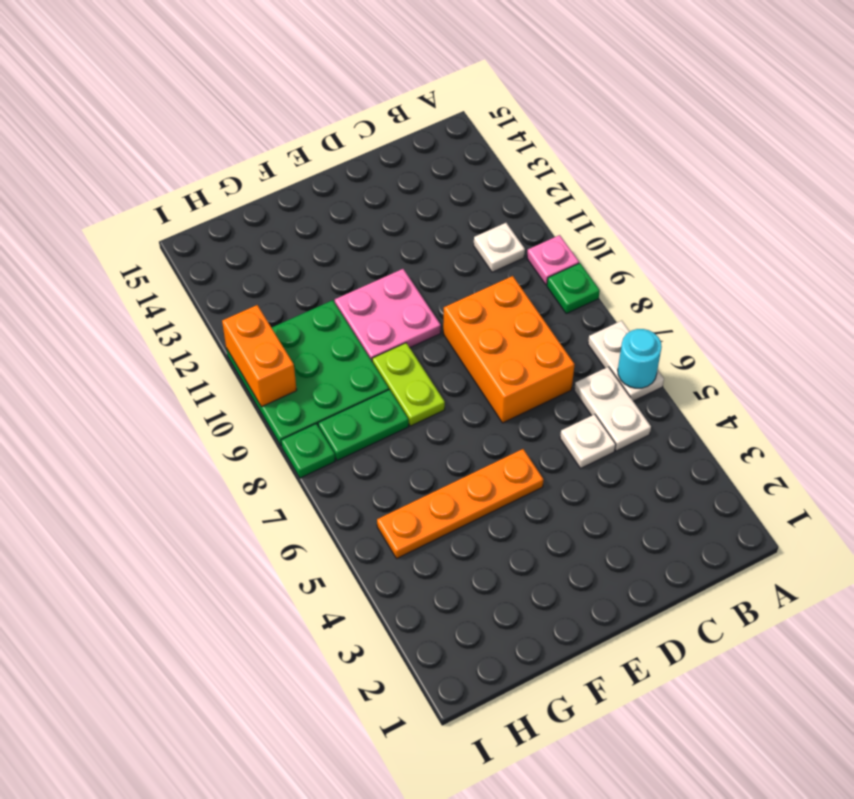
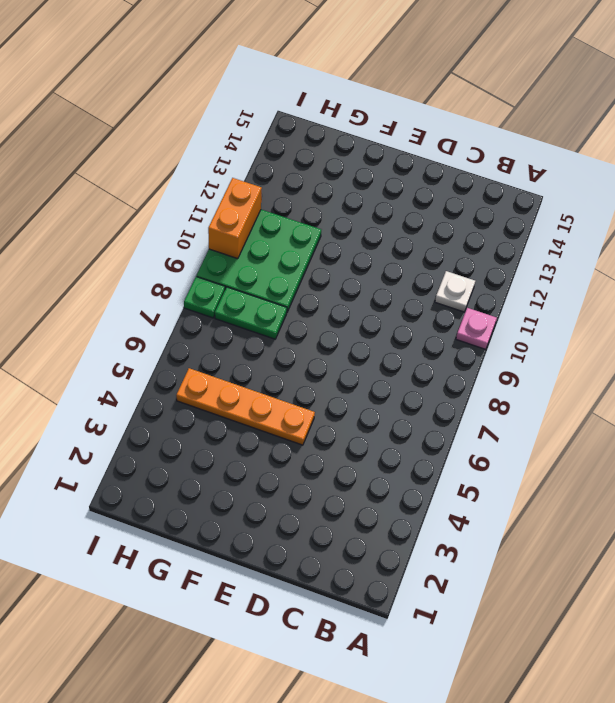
none -> white 1x2 plate [588,321,664,401]
none -> green 1x1 plate [547,263,600,314]
none -> white 1x2 plate [574,367,651,451]

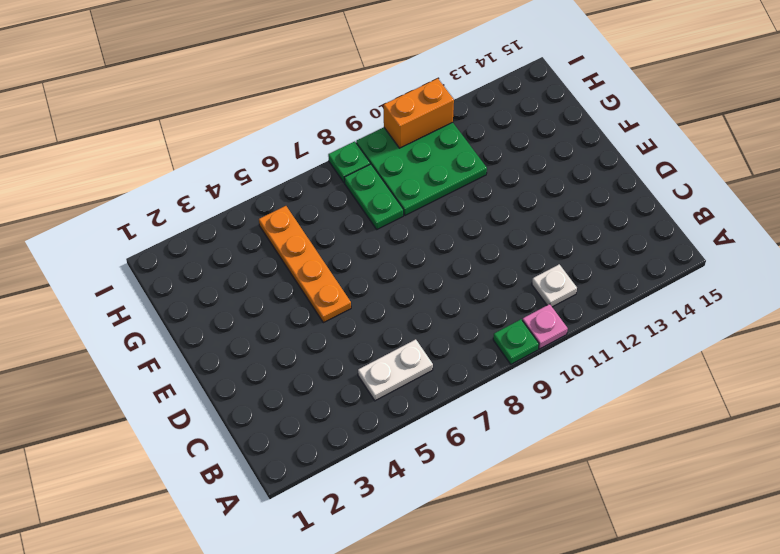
none -> white 1x2 plate [588,321,664,401]
none -> white 1x1 plate [560,414,616,468]
none -> orange 2x3 brick [443,276,575,423]

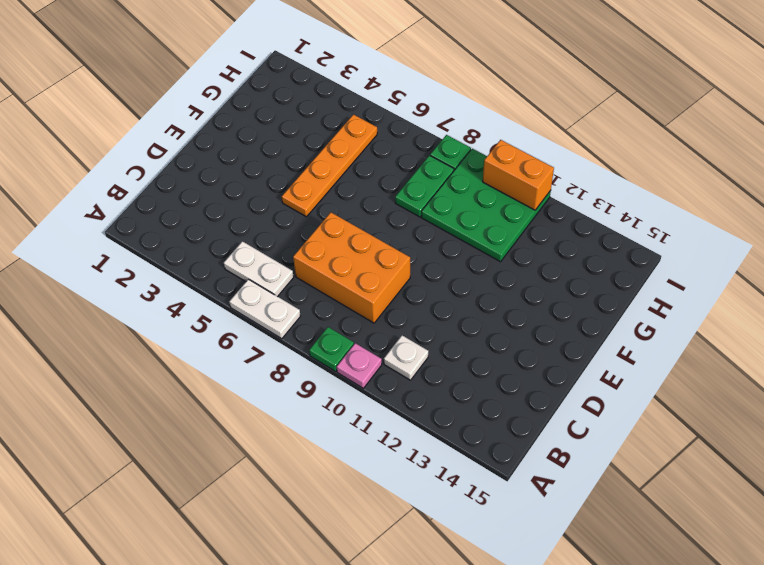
none -> white 1x1 plate [560,414,616,468]
none -> pink 2x2 plate [335,269,441,361]
none -> lime 1x2 plate [372,343,445,426]

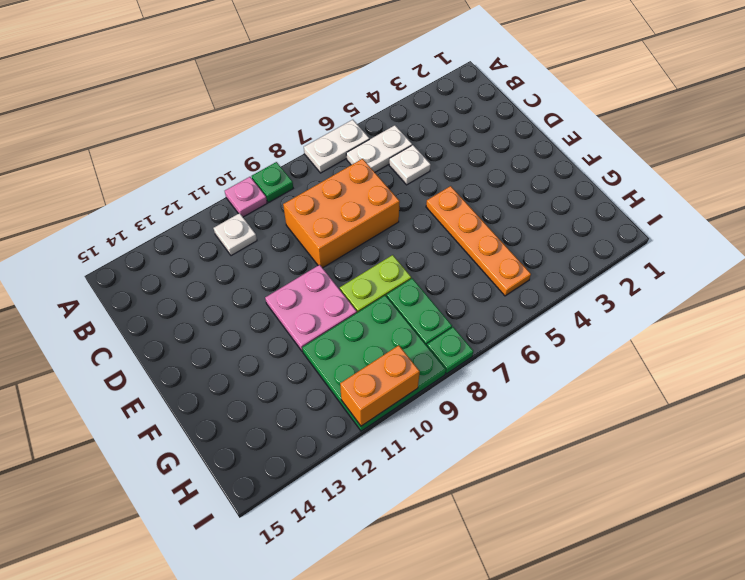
none -> cyan 1x1 round brick [618,329,662,388]

